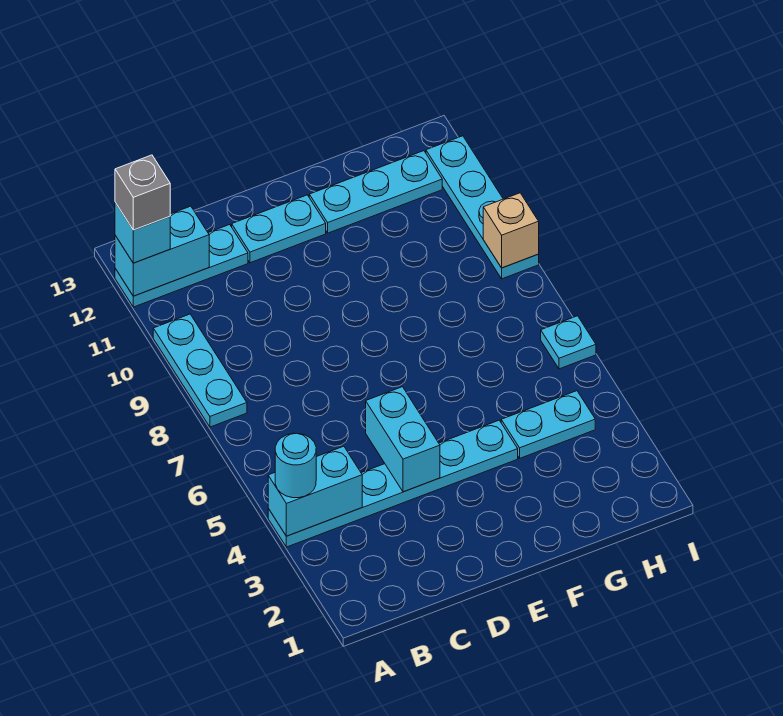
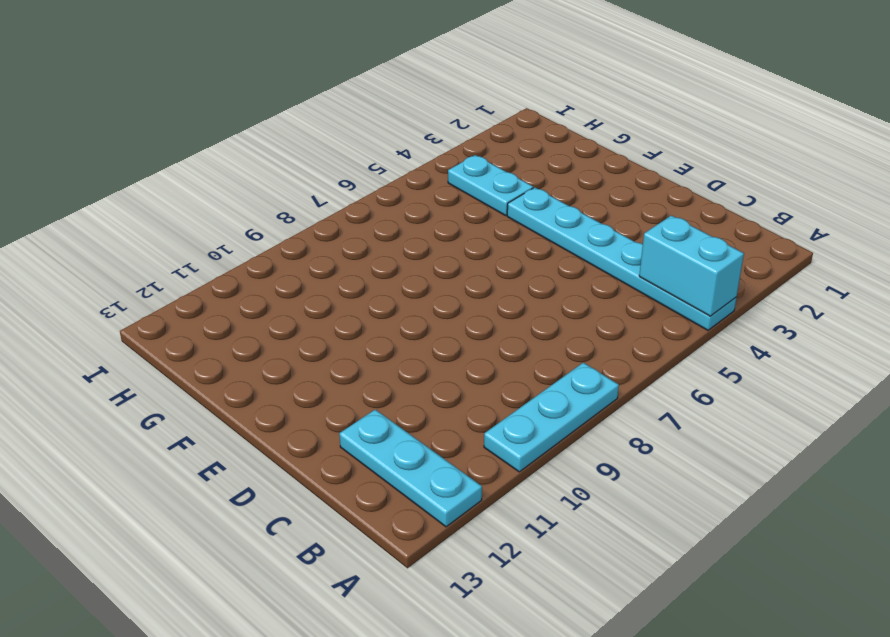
none -> cyan 1x2 plate [232,195,326,263]
none -> cyan 1x3 plate [309,151,442,233]
none -> cyan 1x1 plate [541,316,596,369]

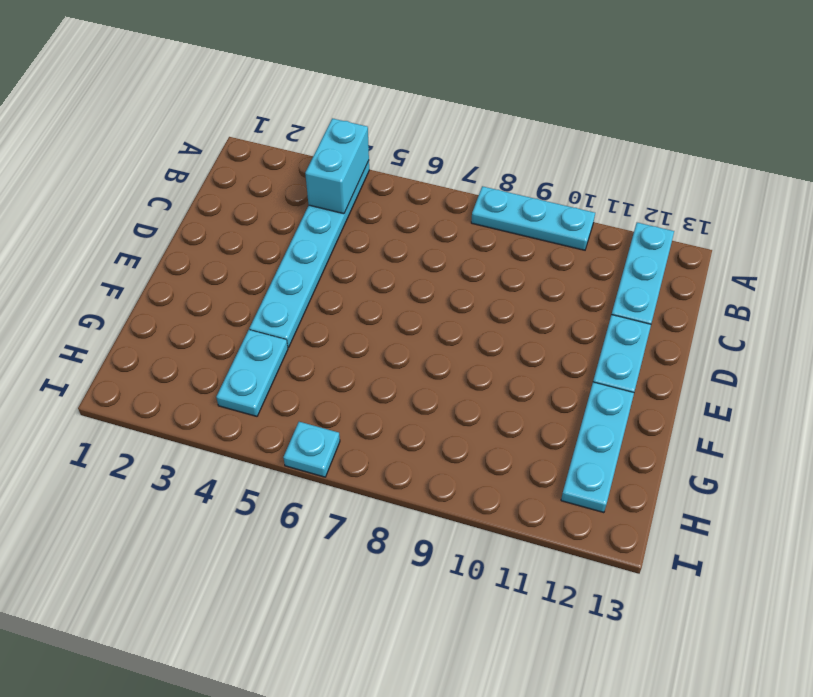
none -> cyan 1x4 plate [426,136,539,279]
none -> cyan 1x2 brick [115,206,209,296]
none -> cyan 1x2 brick [366,387,440,492]

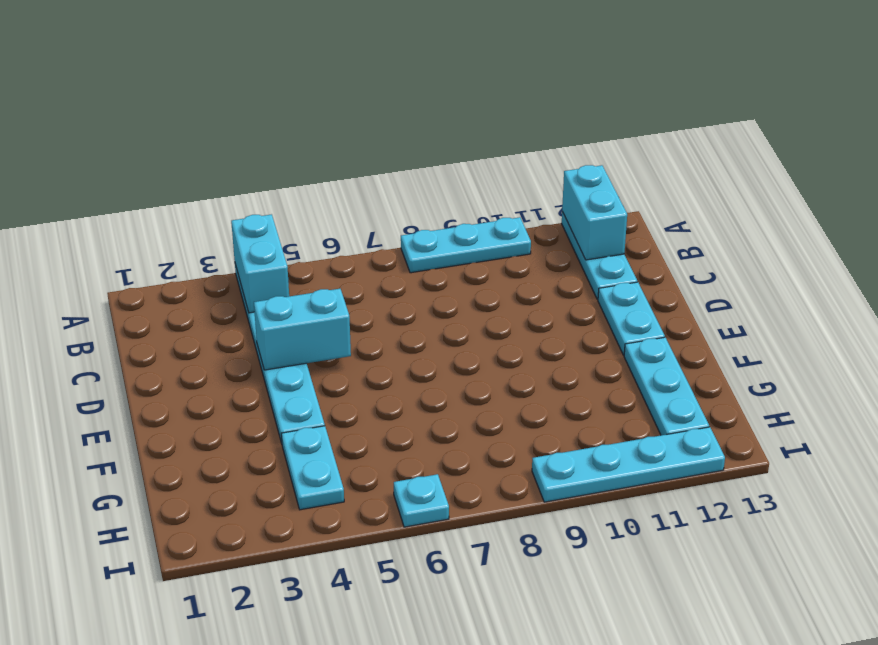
none -> tan 1x1 brick [483,193,539,268]
none -> cyan 1x1 round brick [275,433,316,498]
none -> cyan 1x1 brick [115,202,170,263]

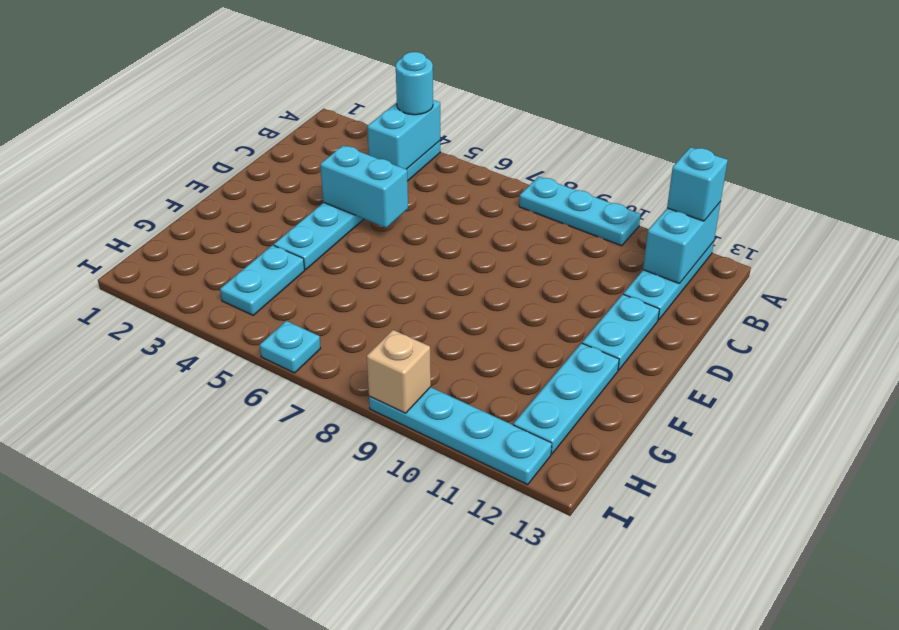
none -> grey 1x1 brick [115,155,170,230]

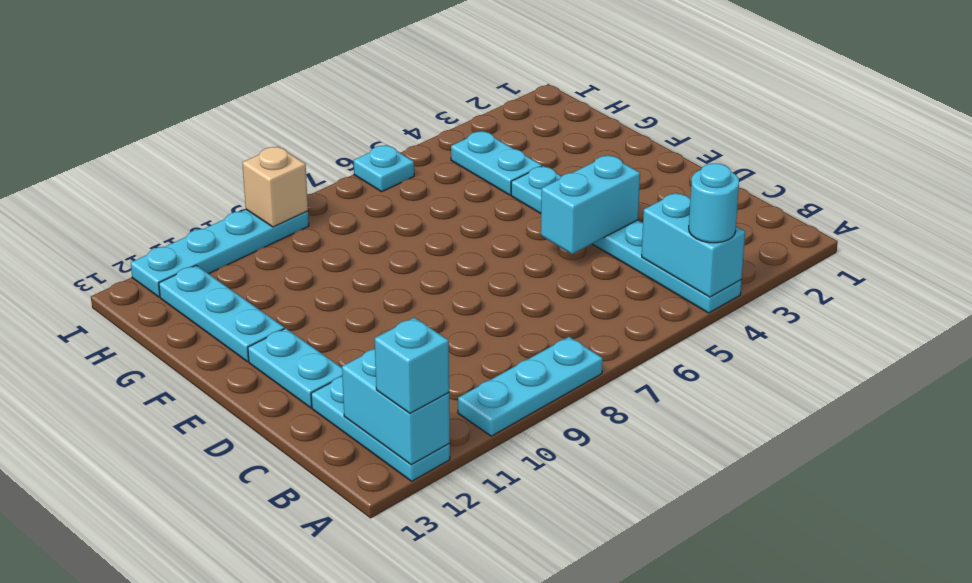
none -> grey 1x1 brick [115,155,170,230]

